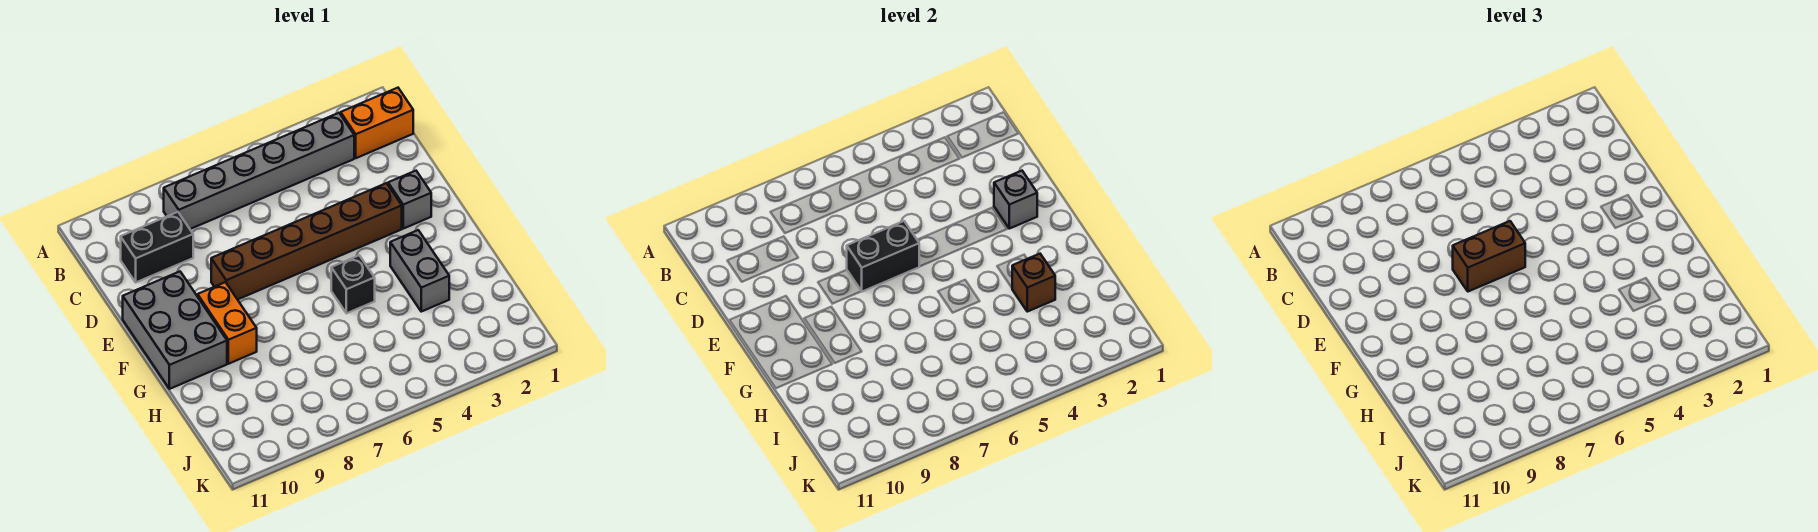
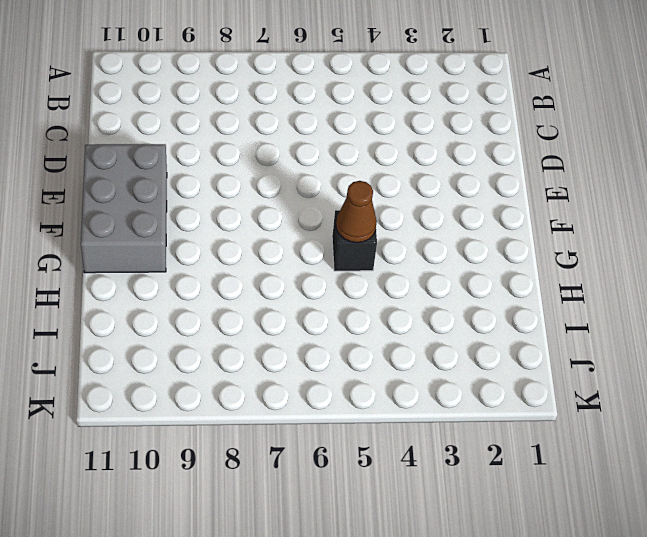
brown 1x1 cone [336,181,377,243] -> none
none -> orange 1x2 brick [341,88,413,158]
none -> grey 1x6 brick [164,113,354,229]
none -> black 1x2 brick [121,212,193,282]

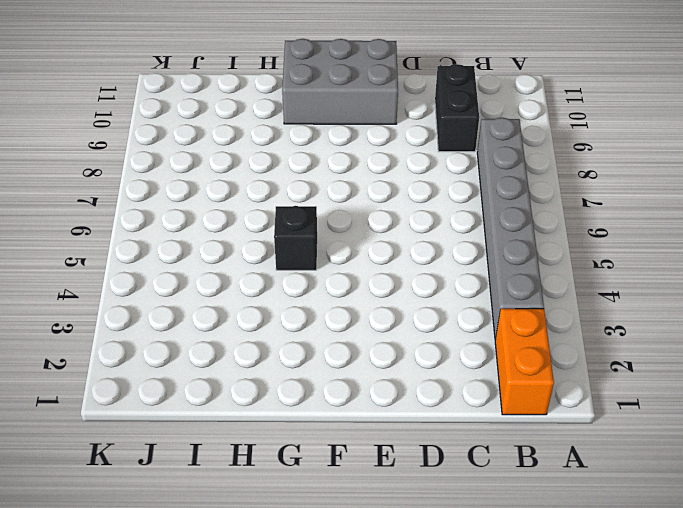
none -> grey 1x1 brick [388,171,431,229]
none -> brown 1x6 brick [211,183,402,299]
none -> orange 1x2 brick [198,282,257,364]

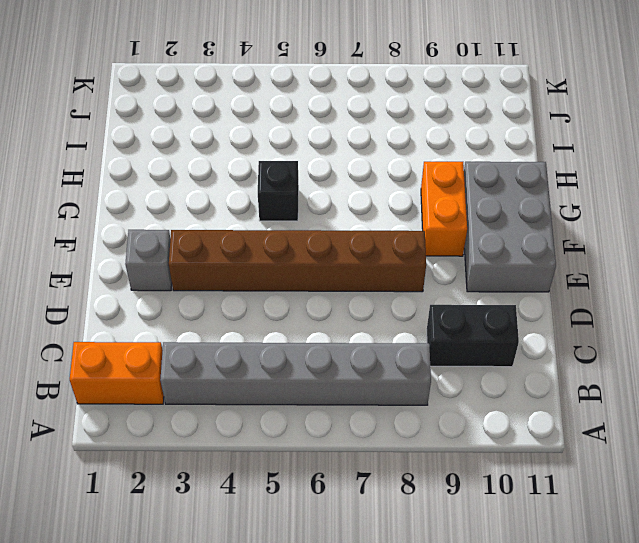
none -> grey 1x2 brick [390,230,449,312]
none -> grey 1x1 brick [994,171,1037,229]
none -> black 1x2 brick [847,221,920,292]

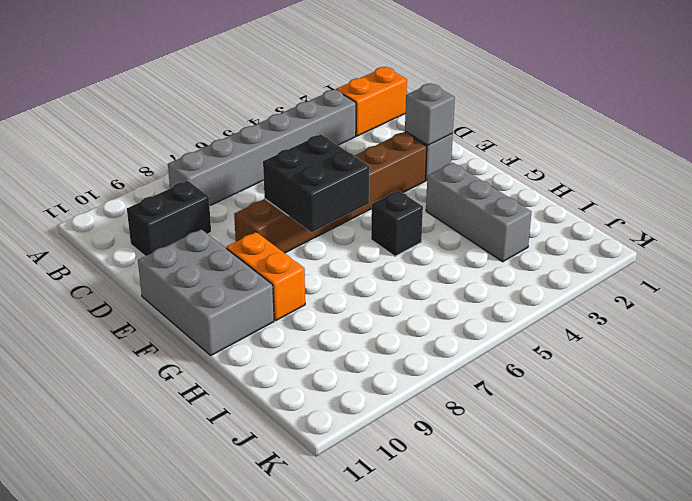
black 2x2 brick [263,135,370,232] -> black 1x2 brick [847,221,920,292]
grey 1x3 brick [426,163,531,262] -> grey 1x2 brick [390,230,449,312]
none -> brown 1x1 brick [1012,254,1055,312]
none -> brown 1x2 brick [1453,221,1525,292]

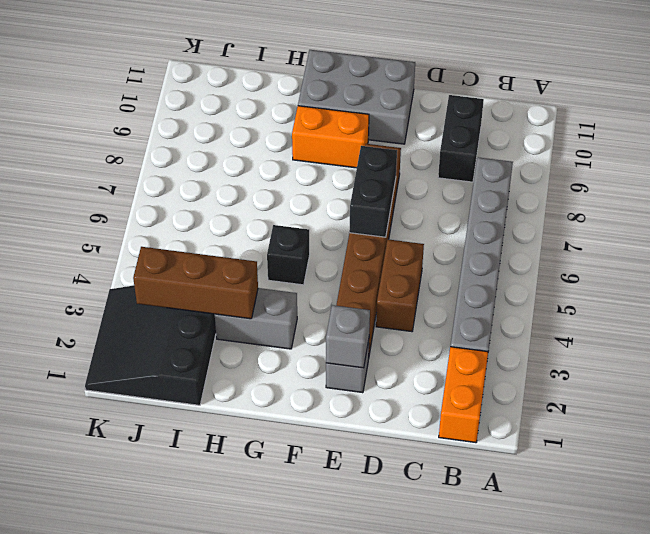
brown 1x2 brick [376,239,424,332] -> brown 1x2 brick moved to [1453,221,1525,292]
brown 1x3 brick [133,247,258,319] -> brown 1x1 brick [1012,254,1055,312]
black 3x3 slope [85,286,216,405] -> none

